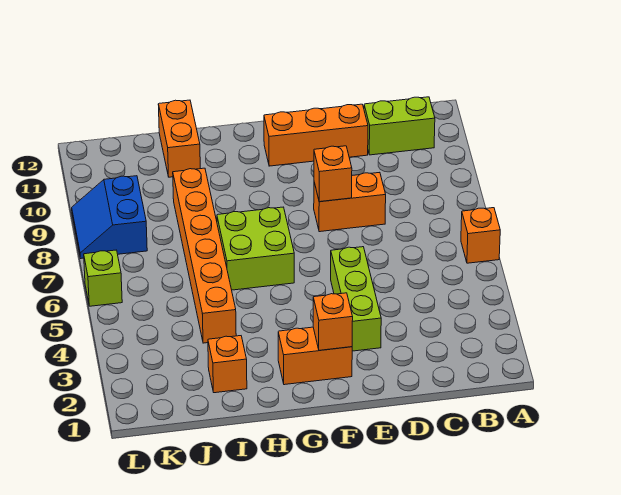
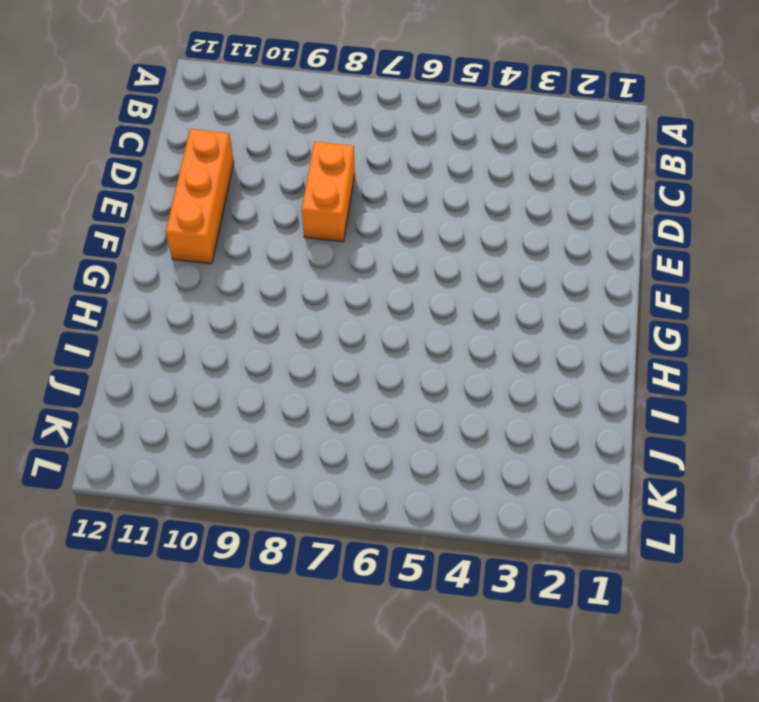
none -> orange 1x1 brick [461,208,500,263]
none -> lime 1x2 brick [364,97,435,155]
none -> lime 1x3 brick [331,247,381,351]

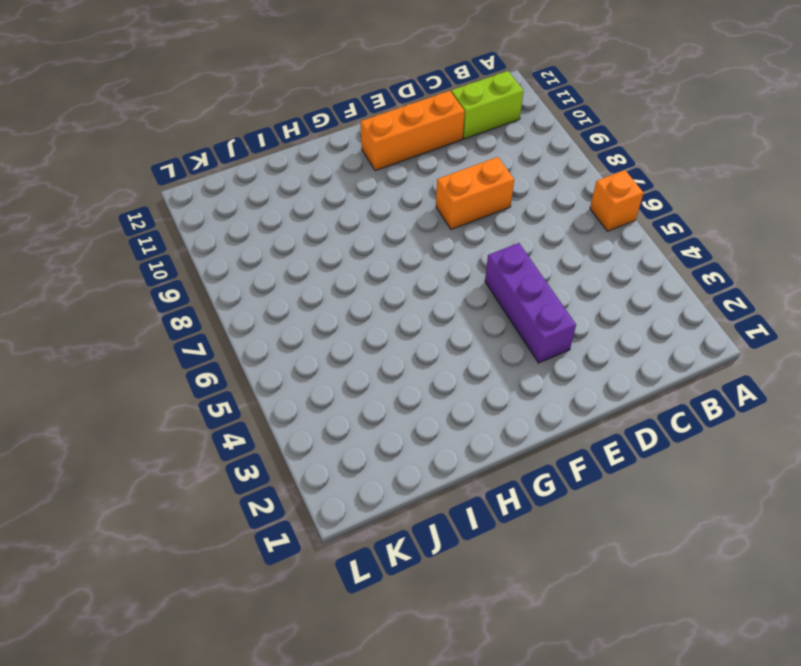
purple 1x3 brick [485,243,576,363] -> lime 1x3 brick [331,247,381,351]
none -> orange 1x2 brick [278,327,352,385]
none -> lime 2x2 brick [217,207,294,290]
none -> orange 1x1 brick [208,336,247,393]

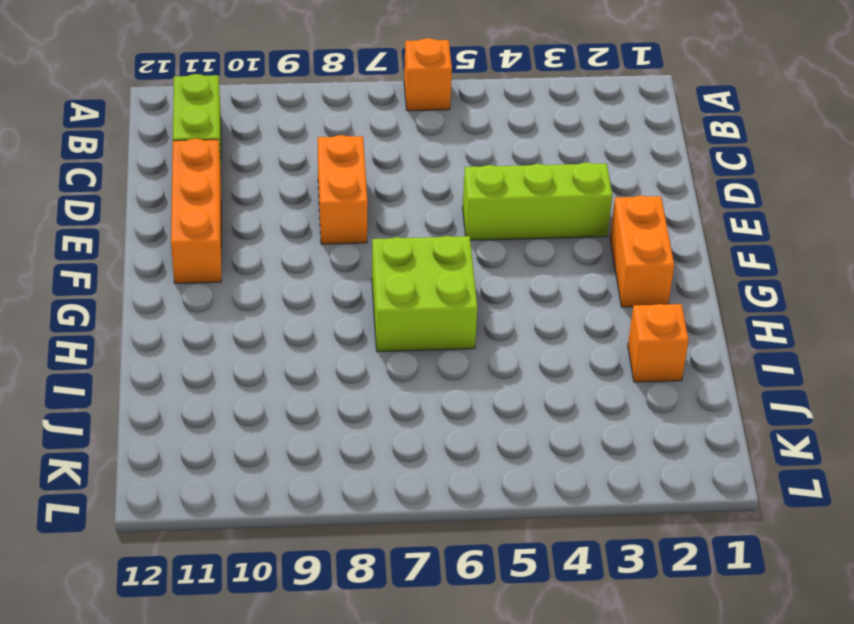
none -> orange 1x6 brick [173,168,236,343]
none -> orange 1x2 brick [158,100,200,177]
none -> blue 2x2 slope [72,176,147,258]

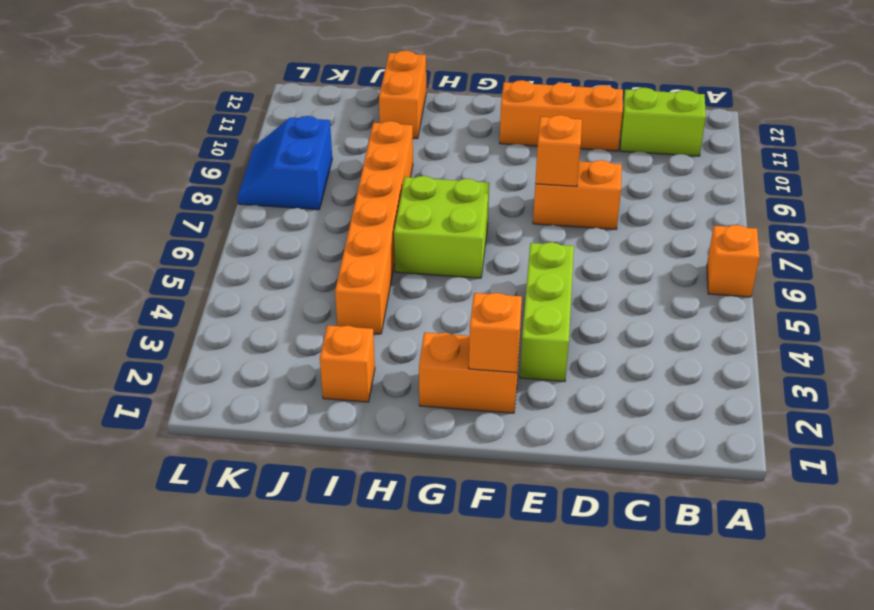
none -> lime 1x1 brick [84,250,122,306]

